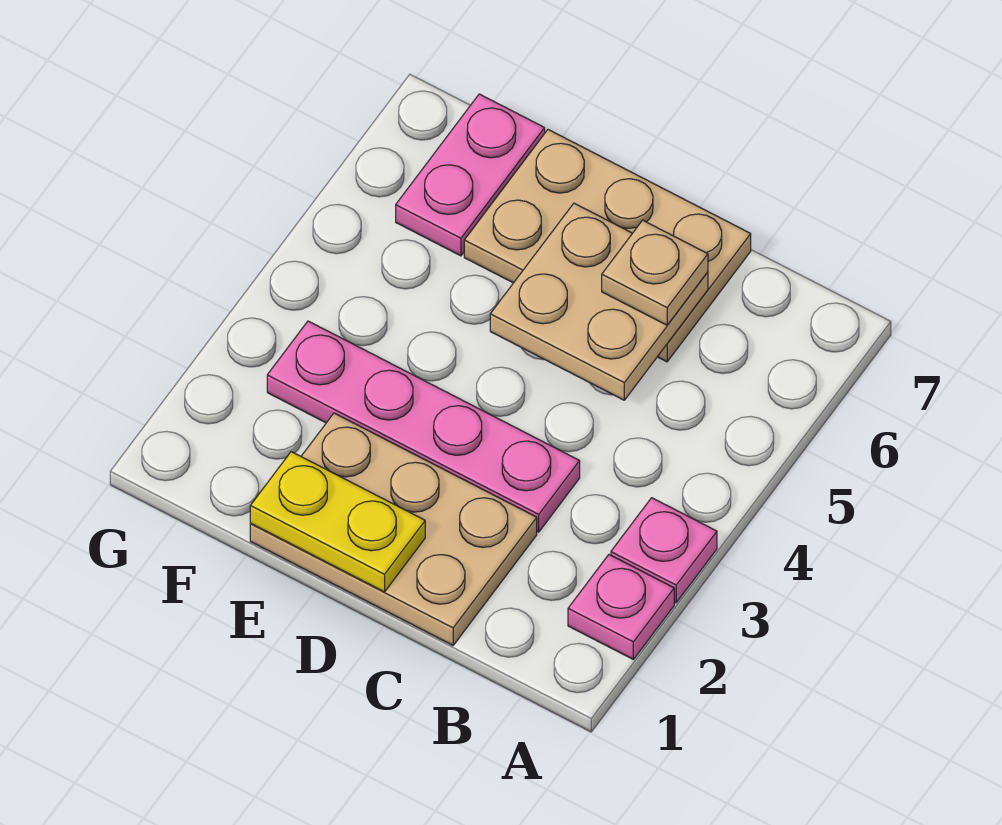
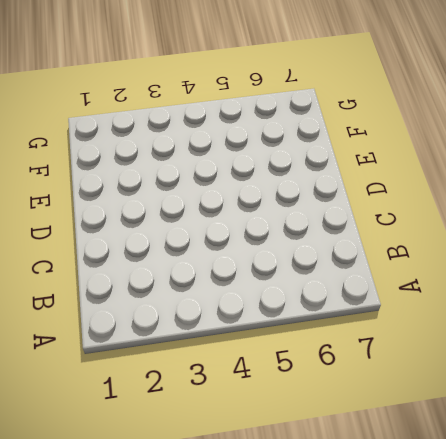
none -> pink 1x1 plate [568,555,674,659]
none -> pink 1x1 plate [611,498,717,603]

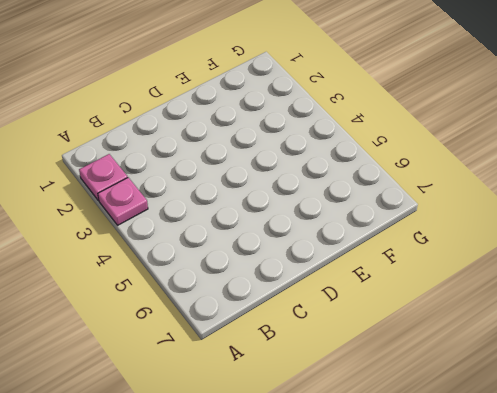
none -> tan 2x3 plate [250,413,537,645]
none -> pink 1x4 plate [267,321,580,532]

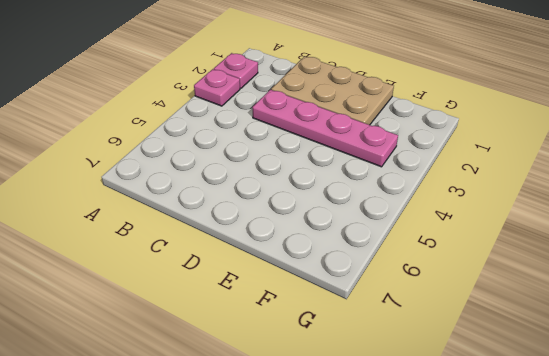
none -> tan 2x3 plate [464,130,751,362]
none -> pink 1x2 plate [396,94,545,256]

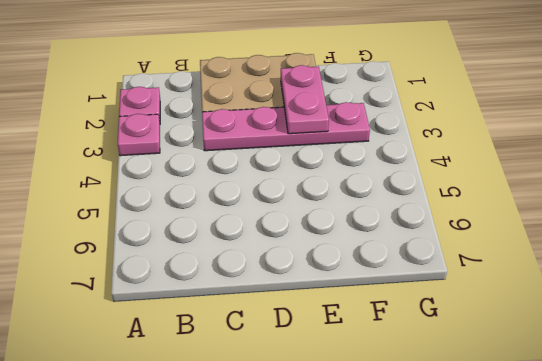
pink 1x2 plate [281,65,329,134] -> pink 1x2 plate moved to [396,94,545,256]
none -> tan 2x3 plate [464,130,751,362]
none -> tan 2x2 plate [490,203,708,400]

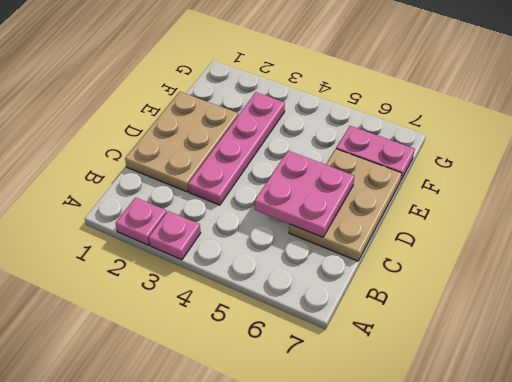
pink 2x2 plate [255,151,355,237] -> tan 2x2 plate [490,203,708,400]
none -> yellow 1x2 plate [250,452,425,592]
none -> tan 1x1 plate [602,220,708,325]

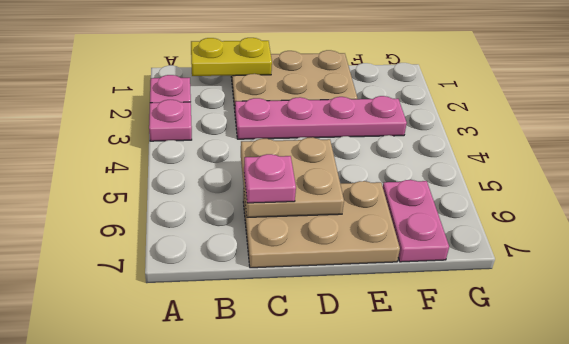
yellow 1x2 plate [191,38,272,76] -> yellow 1x2 plate moved to [250,452,425,592]
pink 1x1 plate [244,154,296,203] -> tan 1x1 plate [602,220,708,325]

